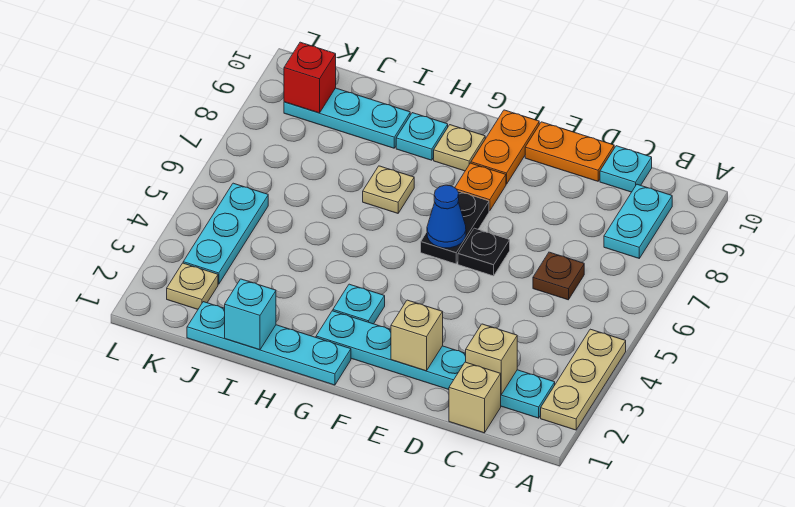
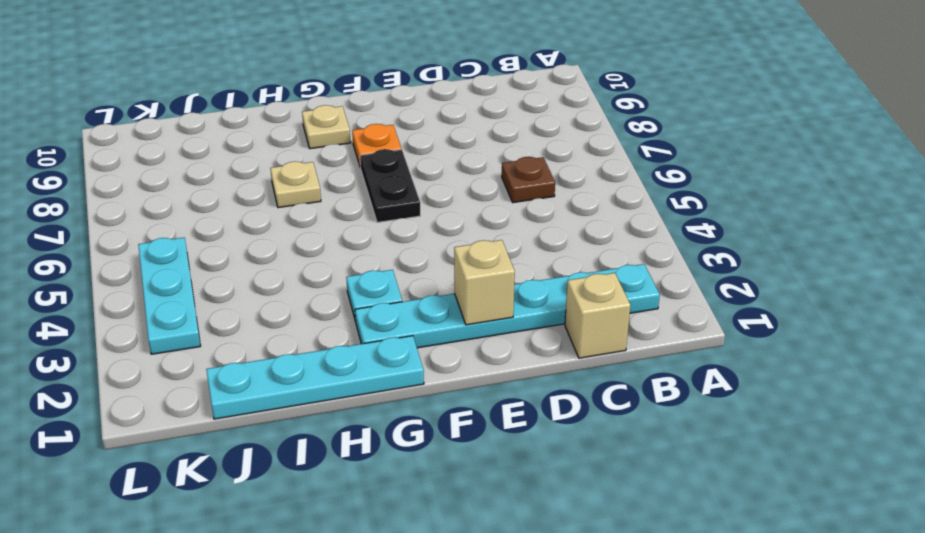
none -> tan 1x3 plate [541,329,626,430]
none -> cyan 1x2 plate [604,184,672,258]
none -> cyan 1x1 plate [600,146,652,192]

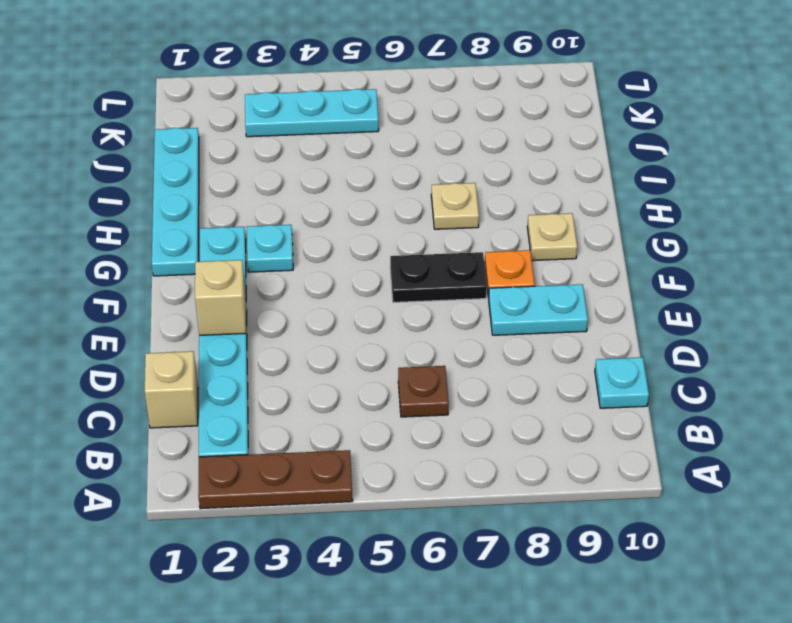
brown 1x3 plate [198,450,353,509] -> tan 1x3 plate [541,329,626,430]
cyan 1x2 plate [488,284,588,335] -> cyan 1x2 plate moved to [604,184,672,258]
none -> orange 1x2 plate [525,122,614,181]
none -> black 1x1 plate [458,228,510,276]
none -> orange 1x2 plate [471,110,539,184]

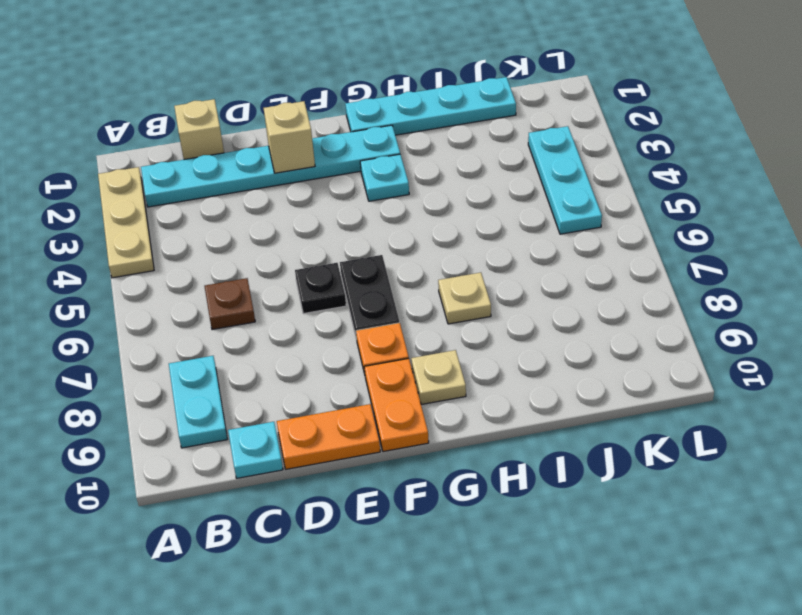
none -> cyan 1x1 plate [396,113,448,160]
none -> cyan 1x3 plate [284,88,410,148]
none -> tan 1x1 plate [167,263,218,309]

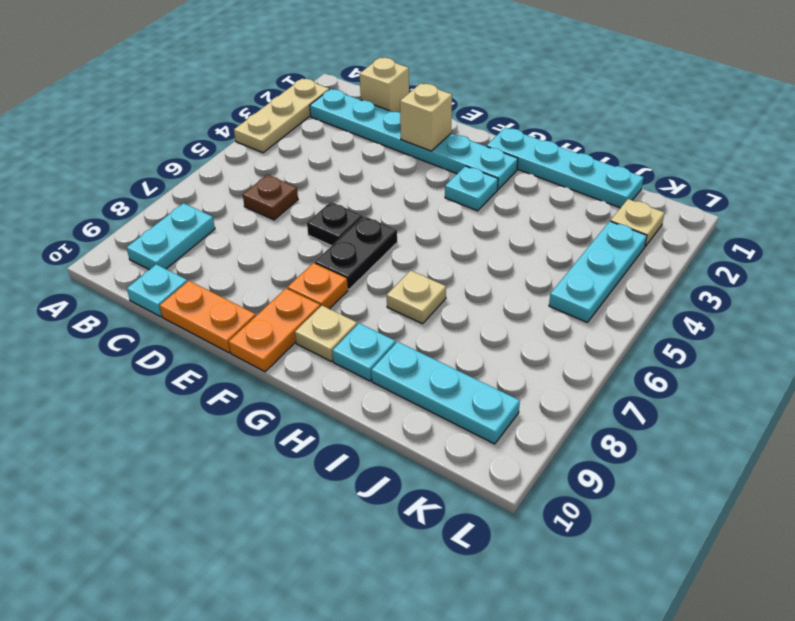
none -> tan 1x1 brick [466,324,517,394]
none -> blue 1x1 cone [427,185,466,248]
none -> cyan 1x1 brick [225,279,276,350]

